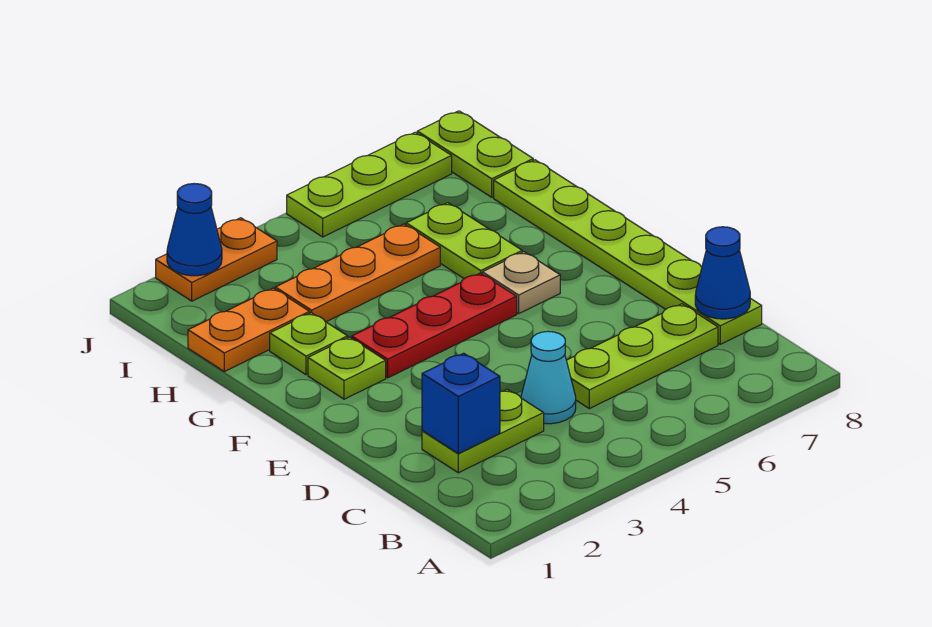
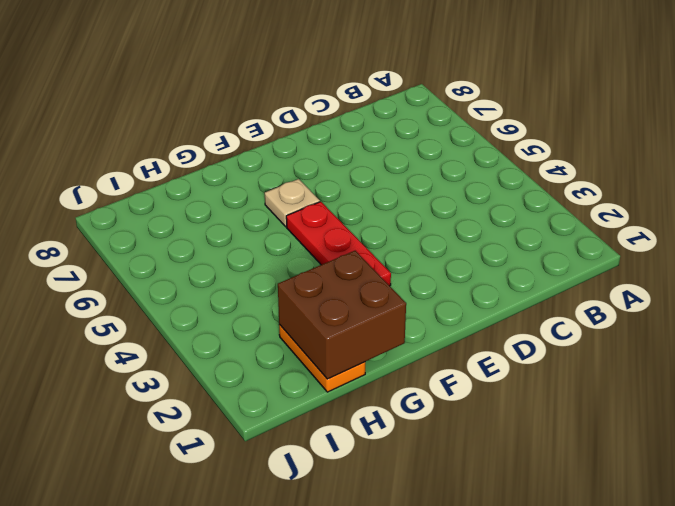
brown 2x2 brick [278,251,406,379] -> none
none -> lime 1x2 plate [422,389,544,473]
none -> cyan 1x1 cone [521,331,576,424]
none -> lime 1x3 plate [566,304,718,409]

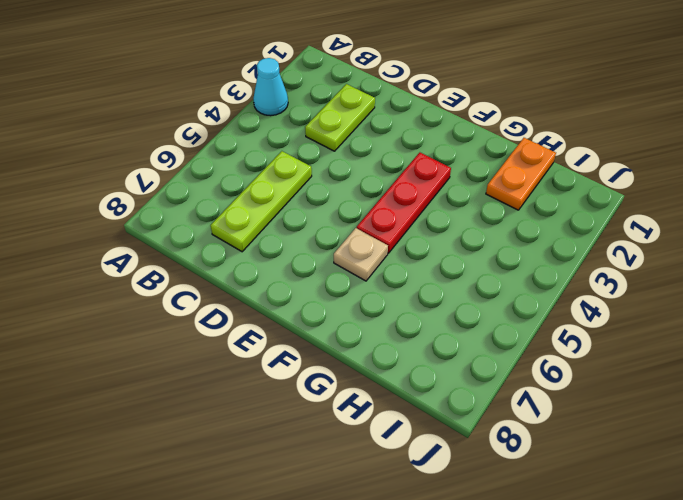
cyan 1x1 cone [253,58,288,116] -> cyan 1x1 cone moved to [521,331,576,424]
none -> lime 1x6 plate [494,160,762,344]
none -> lime 1x1 plate [308,337,386,399]
none -> lime 1x1 plate [270,313,348,375]

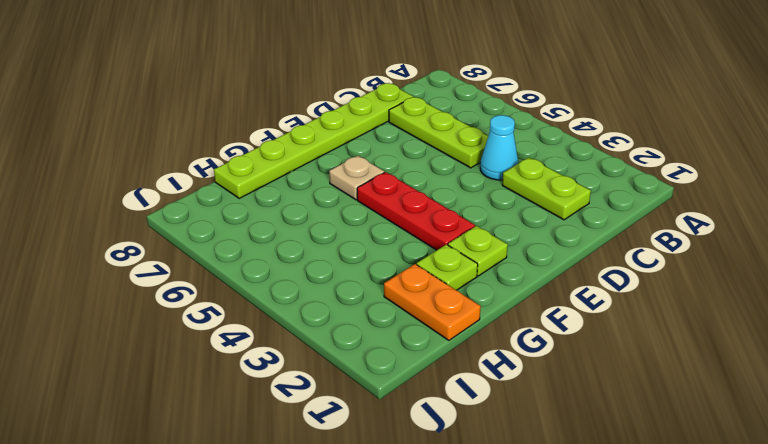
none -> lime 1x2 plate [406,203,522,279]
none -> orange 1x3 plate [275,224,440,322]
none -> lime 1x2 plate [417,111,533,197]

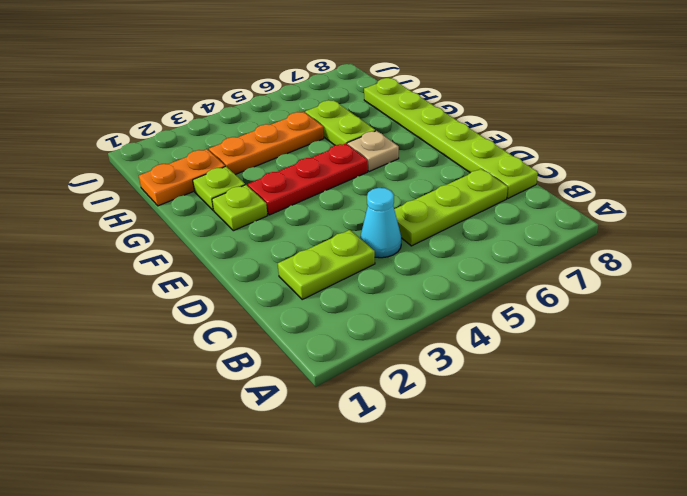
none -> lime 1x2 plate [417,111,533,197]
none -> orange 1x2 plate [156,218,277,301]
none -> lime 1x3 plate [287,132,452,237]

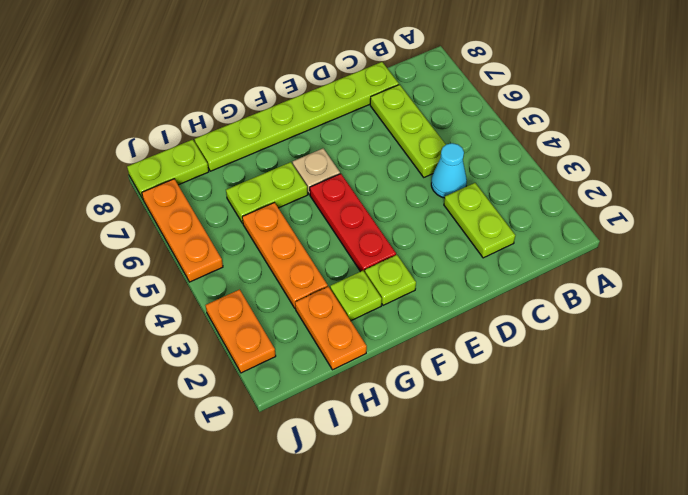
orange 1x3 plate [142,179,223,282] -> lime 1x3 plate [287,132,452,237]
none -> blue 1x1 brick [422,353,500,454]
none -> blue 1x1 cone [695,227,750,319]
none -> blue 1x1 cone [167,184,222,276]

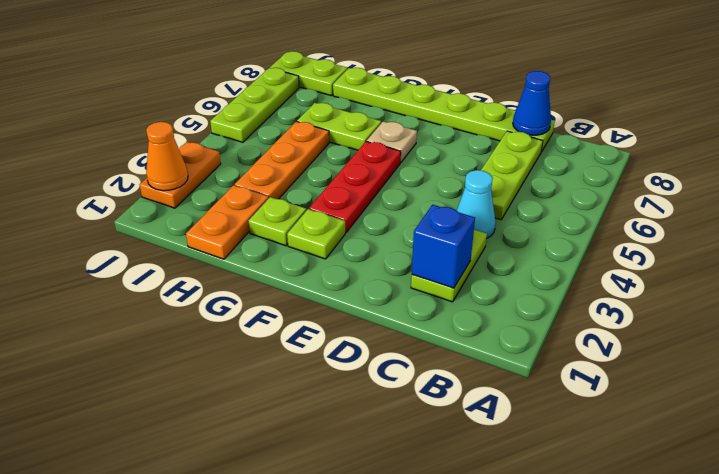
orange 1x1 cone [146,122,188,191] -> blue 1x1 cone [167,184,222,276]

